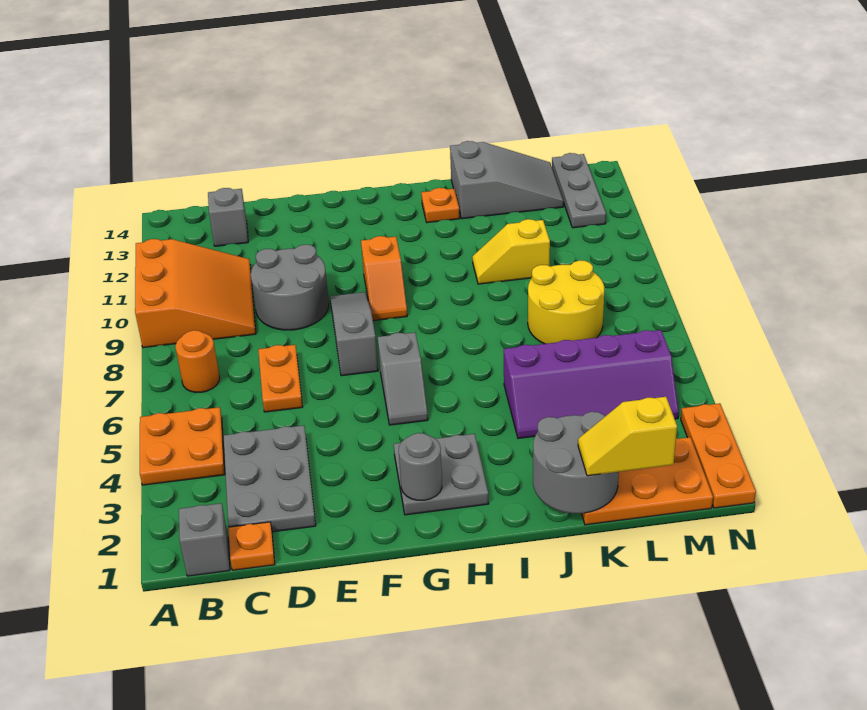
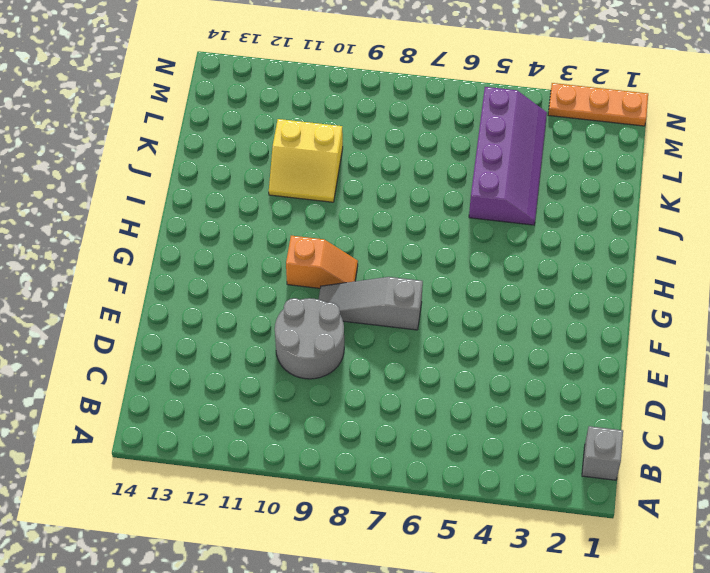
yellow 2x2 slope [269,119,343,202] -> yellow 1x2 slope [472,219,550,284]
none -> orange 2x2 plate [140,407,225,485]
none -> orange 3x3 slope [135,239,256,348]
none -> orange 1x1 round brick [175,330,220,392]

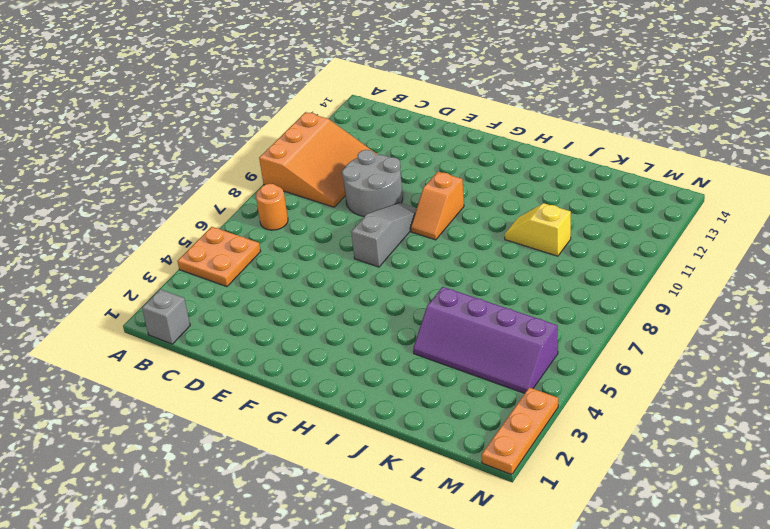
none -> orange 1x1 plate [228,522,275,570]
none -> grey 2x3 plate [224,425,316,532]
none -> grey 1x1 brick [208,188,248,246]

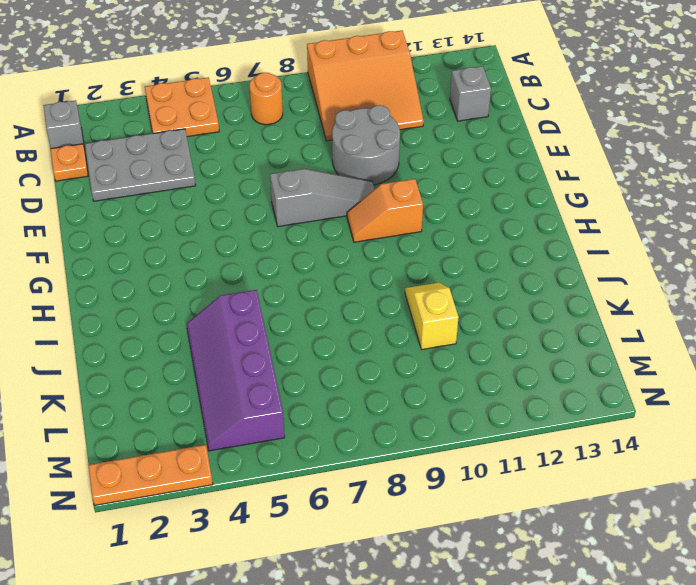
none -> orange 1x2 plate [258,345,303,412]
none -> grey 2x2 plate [394,434,489,515]
none -> grey 1x2 slope [378,332,428,425]

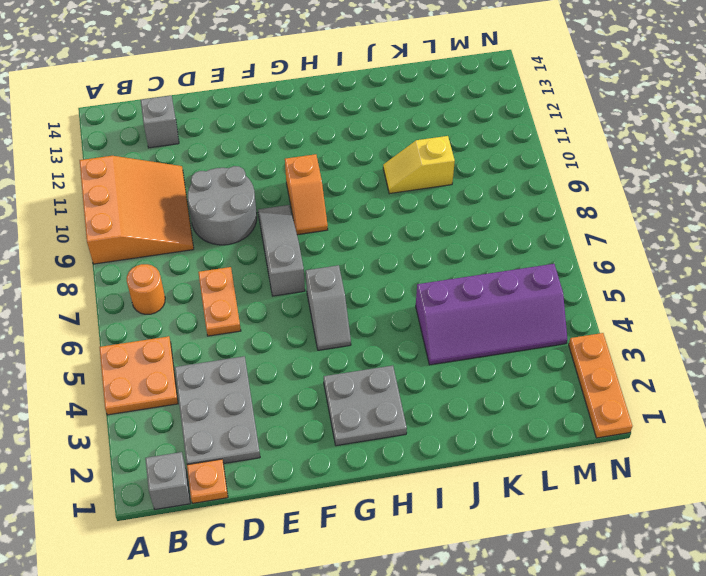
none -> orange 1x1 plate [421,188,460,223]
none -> grey 2x3 slope [450,141,564,219]
none -> orange 2x3 plate [582,437,713,525]

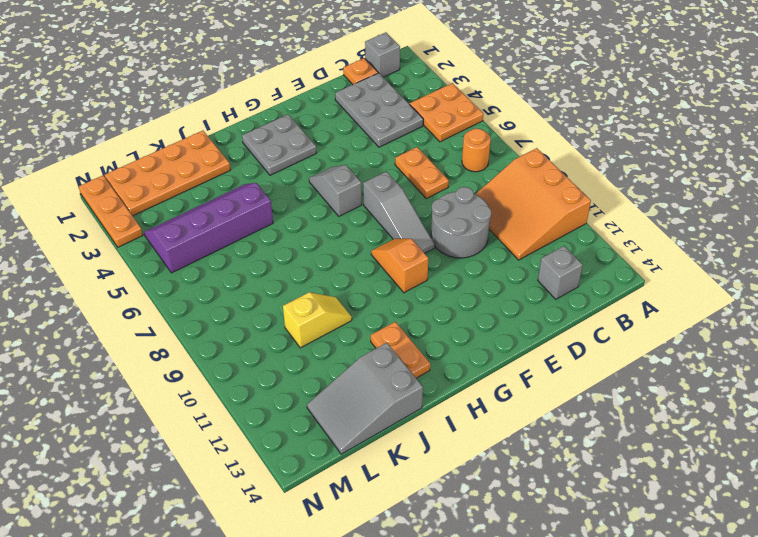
orange 1x2 plate [371,322,430,378] -> orange 1x1 plate [421,188,460,223]
orange 2x4 plate [105,131,230,216] -> orange 2x3 plate [582,437,713,525]
none -> yellow 2x2 round brick [528,260,604,344]
none -> grey 1x3 plate [552,153,606,228]
none -> grey 1x1 round brick [399,433,442,500]

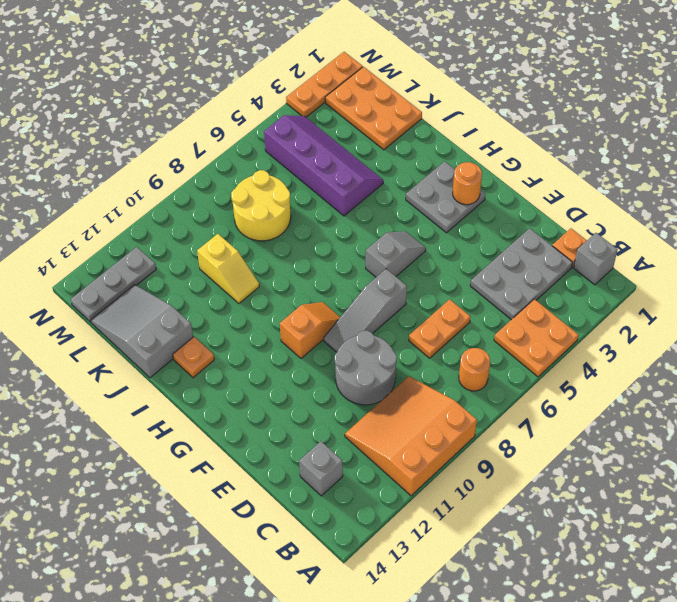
orange 1x1 round brick [453,162,482,205] -> grey 1x1 round brick [399,433,442,500]
none -> grey 2x2 round brick [533,412,619,513]
none -> yellow 1x2 slope [578,397,677,476]

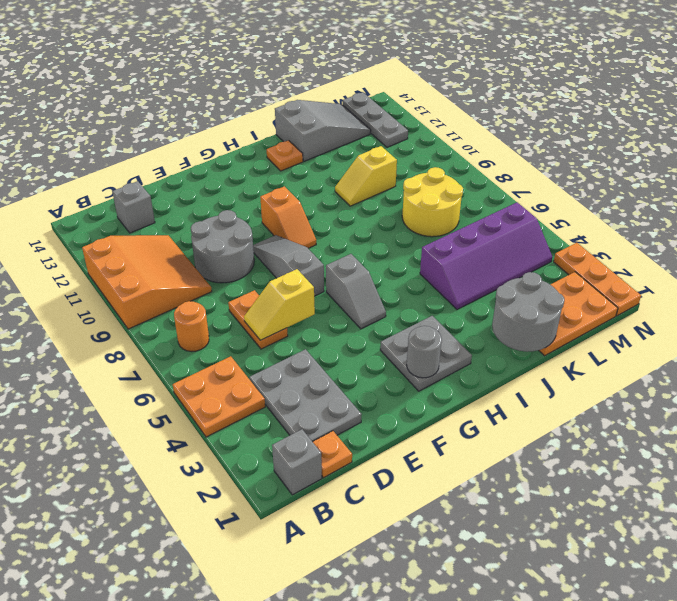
yellow 1x2 slope [244,269,315,340] -> yellow 1x2 slope moved to [578,397,677,476]

